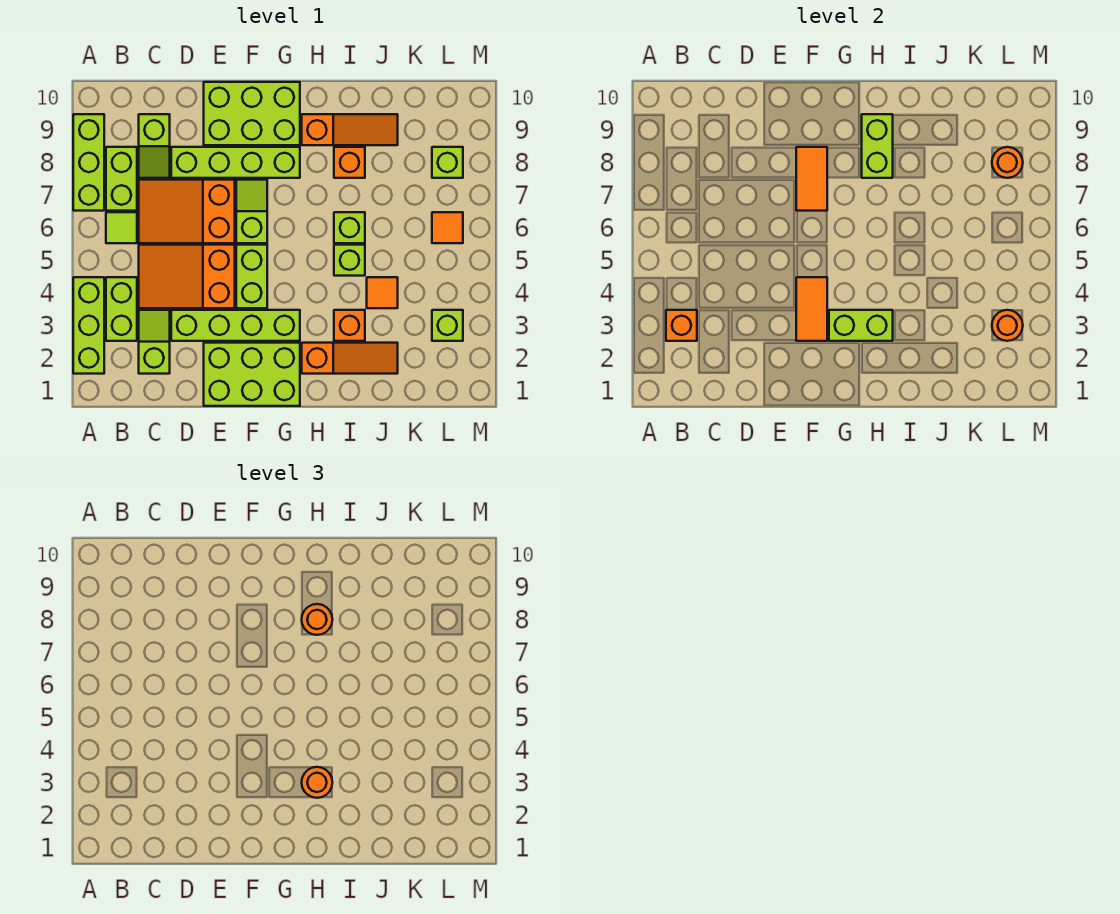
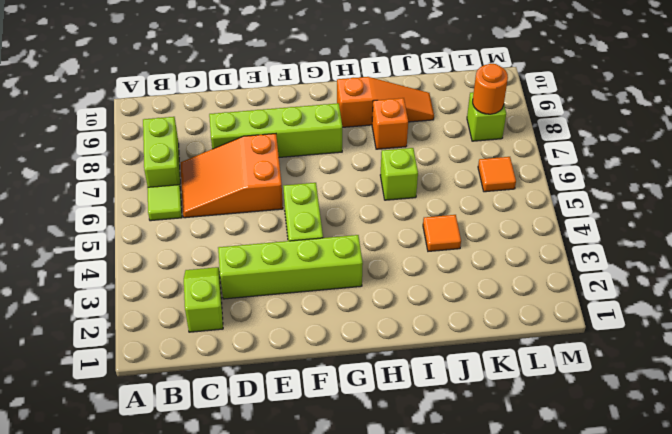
none -> lime 1x3 brick [73,277,104,374]
none -> lime 1x3 brick [73,114,104,211]
none -> lime 1x2 brick [106,277,137,341]
none -> orange 2x3 slope [139,245,235,308]

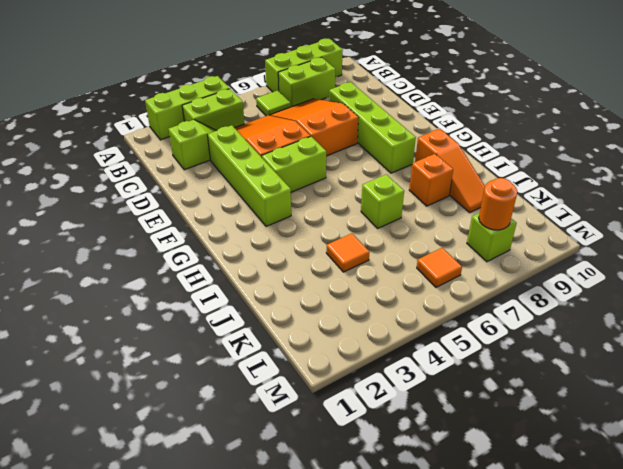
none -> lime 1x2 slope [139,114,170,178]
none -> lime 2x3 brick [204,343,300,406]
none -> lime 2x3 brick [204,82,300,145]
none -> lime 1x2 slope [236,180,267,243]

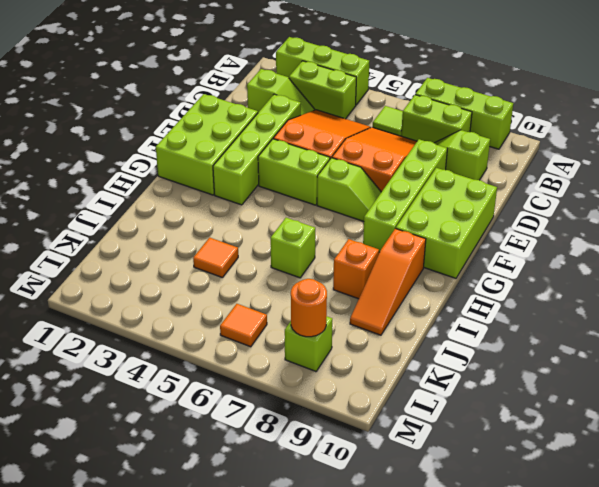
none -> orange 1x3 slope [302,343,398,374]
none -> orange 1x1 brick [334,310,365,341]
none -> lime 1x1 brick [334,245,365,276]
none -> lime 1x1 brick [432,310,463,341]

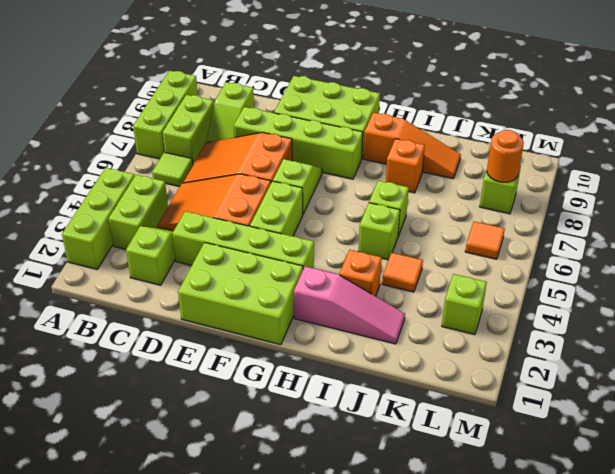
pink 1x3 slope [294,267,405,344] -> orange 1x3 slope [302,343,398,374]
none -> orange 1x1 brick [666,310,697,341]
none -> orange 1x2 tile [796,277,827,341]
none -> orange 1x2 tile [796,147,827,211]
none -> lime 1x2 brick [829,310,893,341]

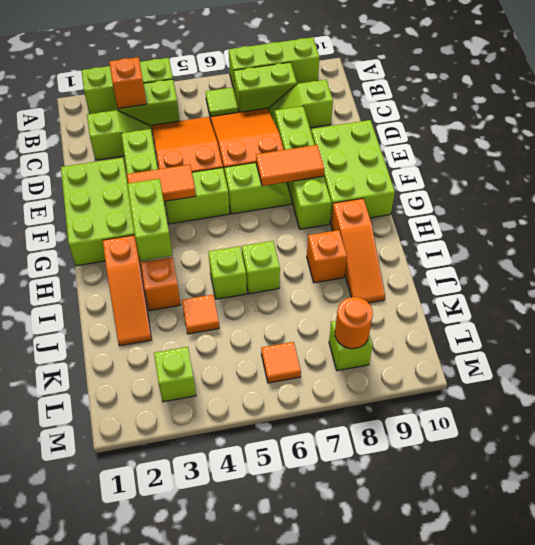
none -> lime 1x2 brick [862,114,893,178]
none -> orange 1x1 round brick [992,310,1023,341]
none -> orange 1x1 round brick [302,767,332,798]
none -> orange 1x1 round brick [302,604,332,635]

